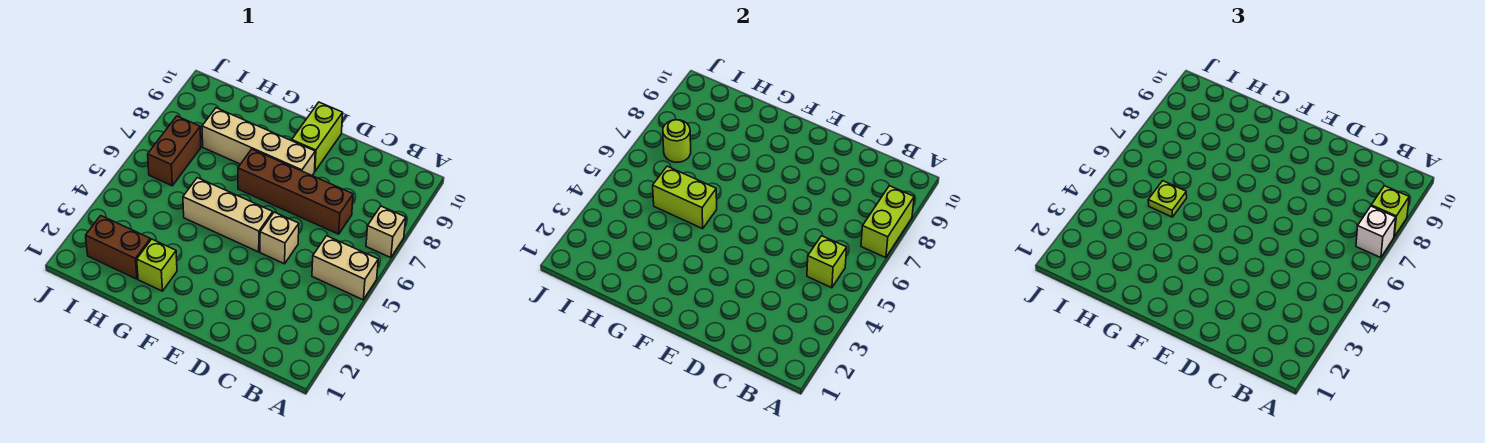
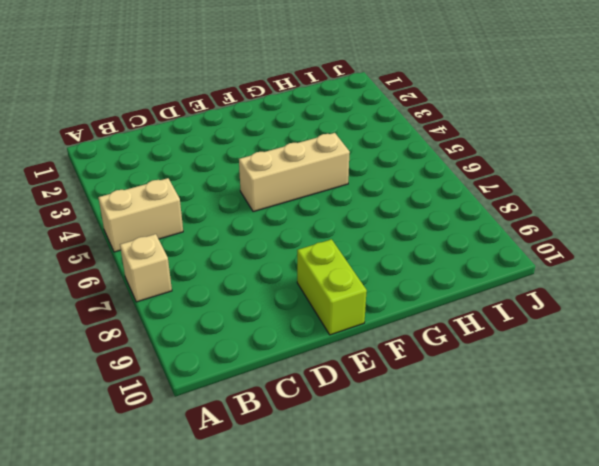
none -> brown 1x4 brick [238,149,353,234]
none -> tan 1x1 brick [260,212,299,264]
none -> tan 1x4 brick [202,108,315,175]

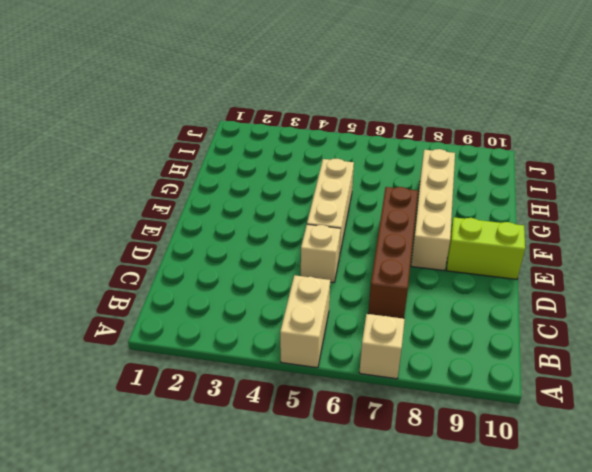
none -> lime 1x1 brick [137,239,177,291]
none -> brown 1x2 brick [86,216,150,279]
none -> brown 1x2 brick [148,116,201,186]

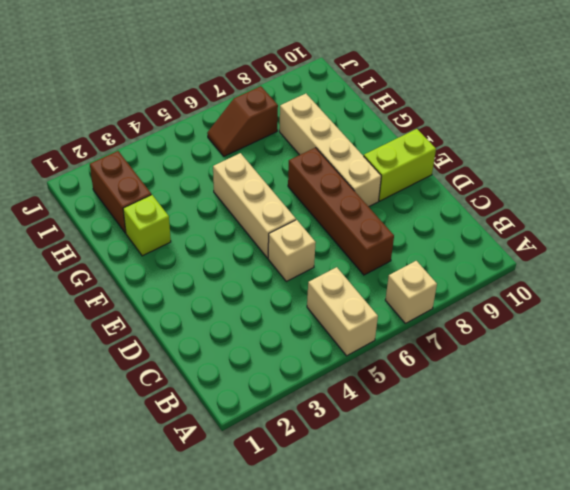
brown 1x2 slope [207,86,278,156] -> brown 1x2 brick [148,116,201,186]
none -> lime 1x2 brick [861,186,914,258]
none -> lime 1x1 brick [807,236,847,288]
none -> lime 1x2 brick [653,166,717,229]

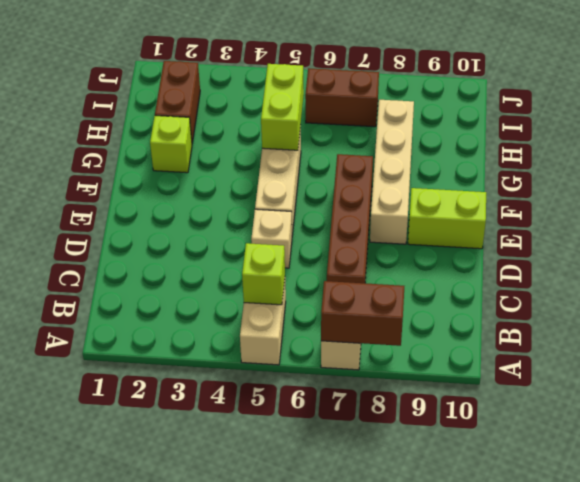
brown 1x2 brick [321,281,404,346] -> lime 1x2 brick [861,186,914,258]
none -> lime 1x1 round brick [663,119,691,162]
none -> white 1x1 brick [1356,206,1396,258]
none -> lime 1x1 brick [1371,186,1409,237]

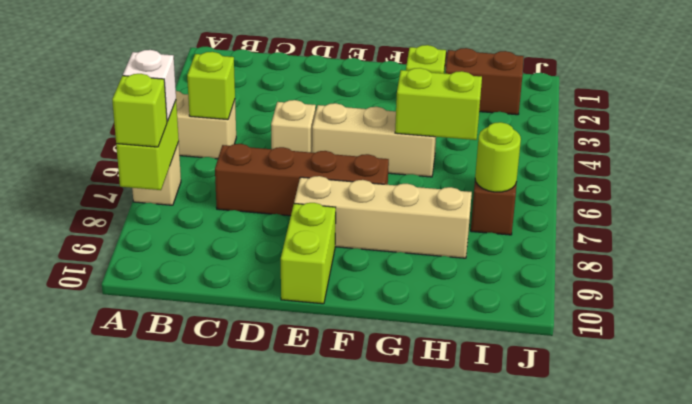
none -> lime 1x1 plate [1148,181,1187,217]

